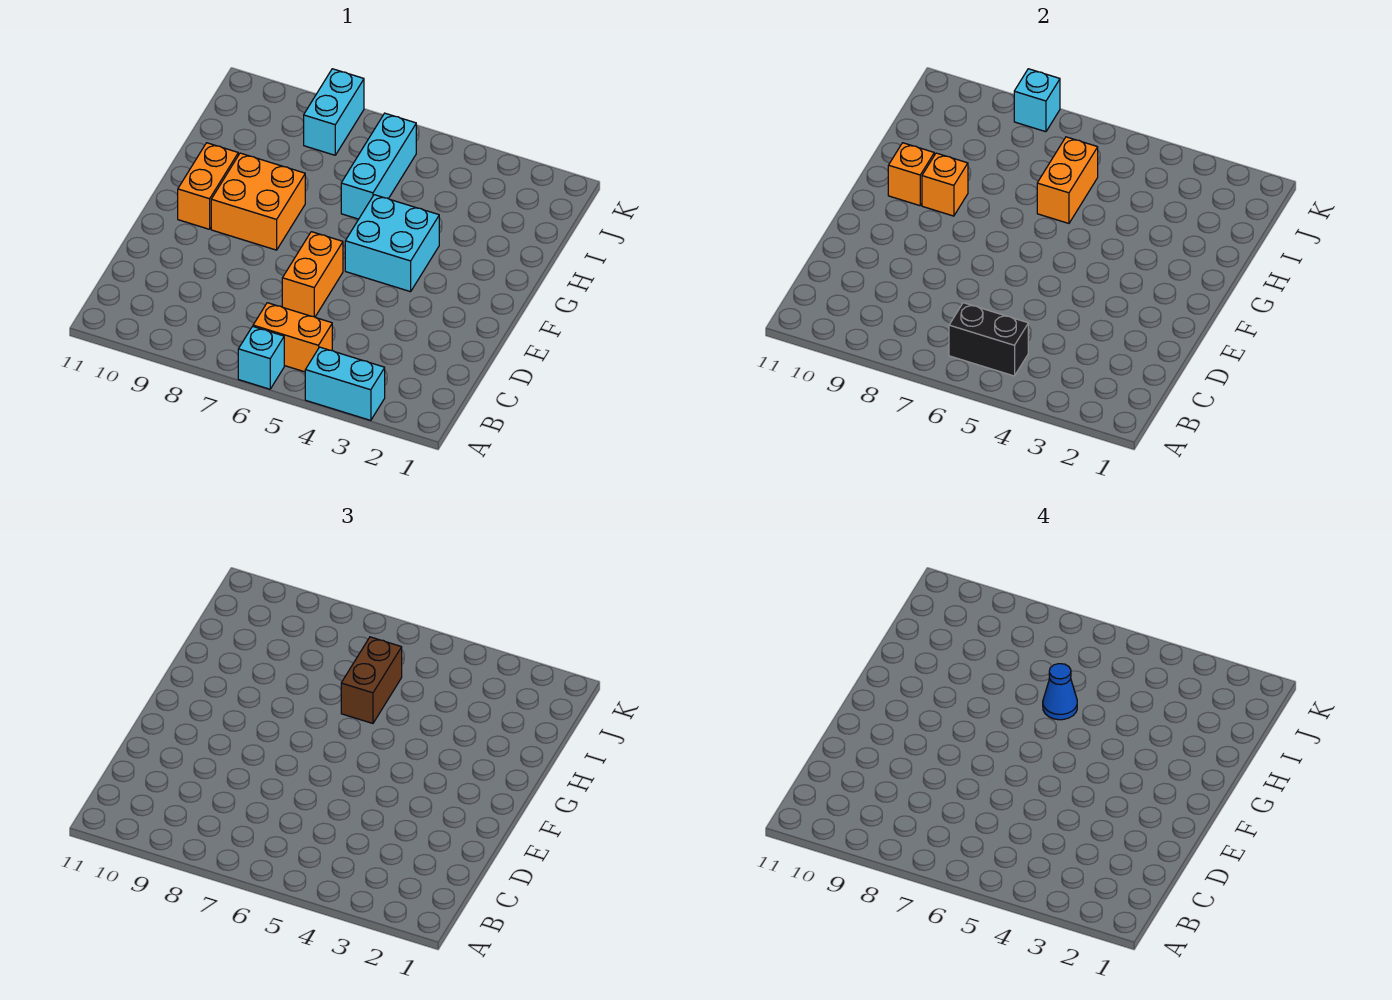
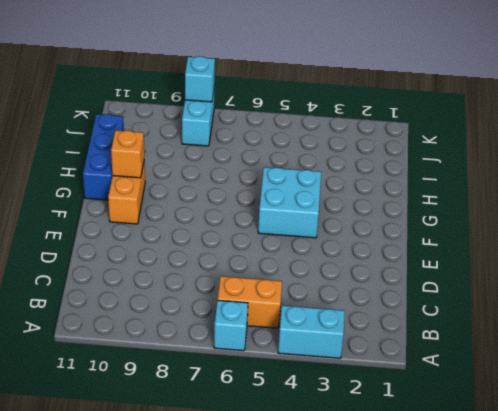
blue 1x3 brick [83,114,124,200] -> none
none -> orange 1x2 brick [282,232,343,317]
none -> orange 2x2 brick [211,153,305,250]
none -> cyan 1x3 brick [341,113,416,219]

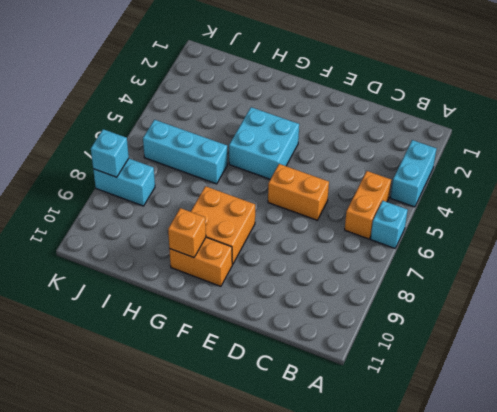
none -> black 1x2 brick [949,303,1028,376]
none -> orange 1x1 brick [922,153,968,216]
none -> orange 1x2 brick [1037,137,1098,223]

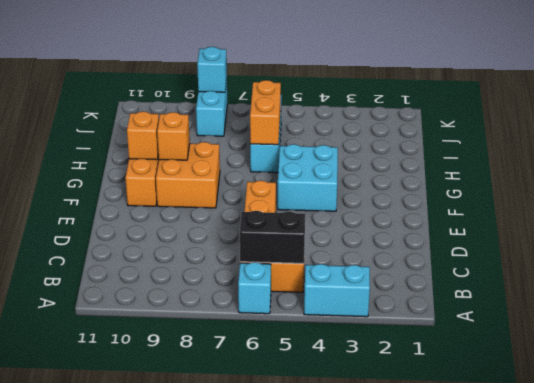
none -> brown 1x2 brick [341,637,402,723]
none -> blue 1x1 cone [1043,664,1077,720]

